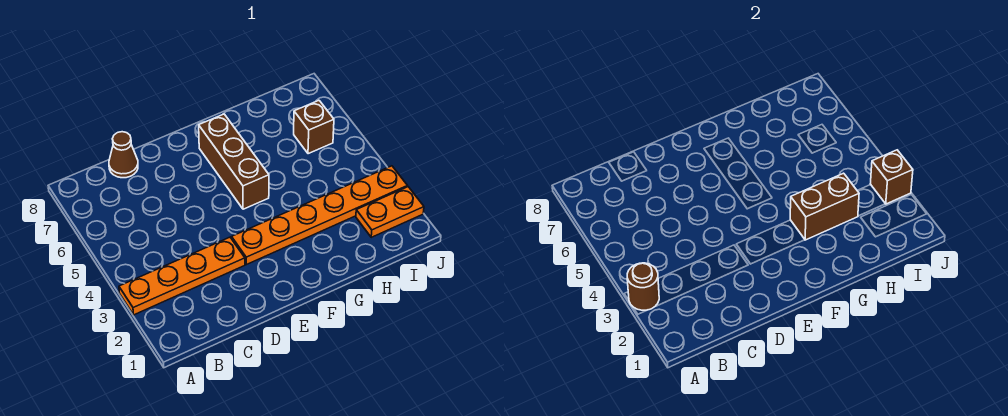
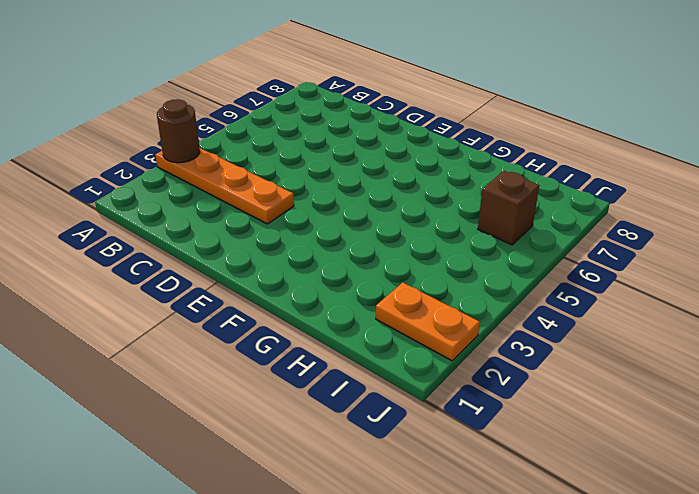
none -> brown 1x1 cone [109,132,138,178]
none -> orange 1x6 plate [232,166,407,265]

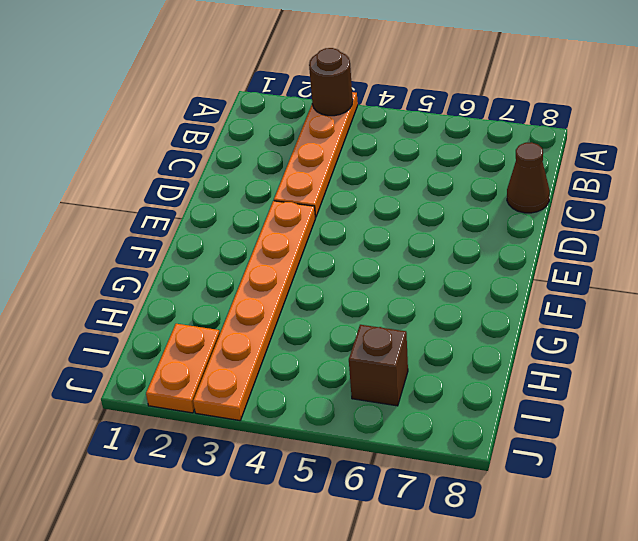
none -> brown 1x3 brick [199,114,269,209]
none -> brown 1x2 brick [790,173,859,240]

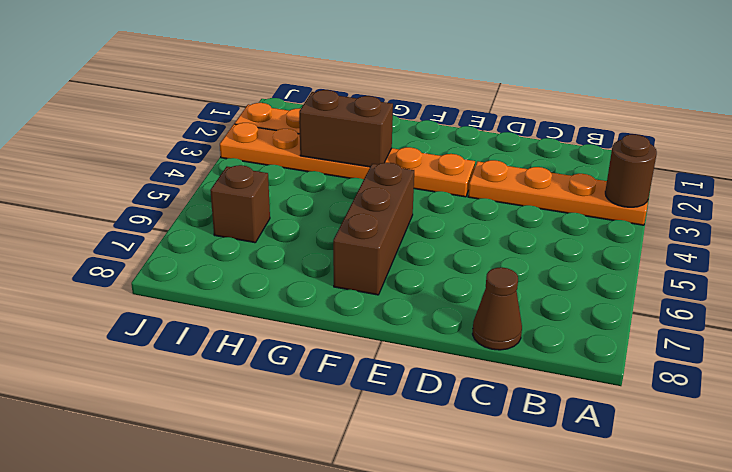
none -> brown 1x1 brick [870,150,913,204]

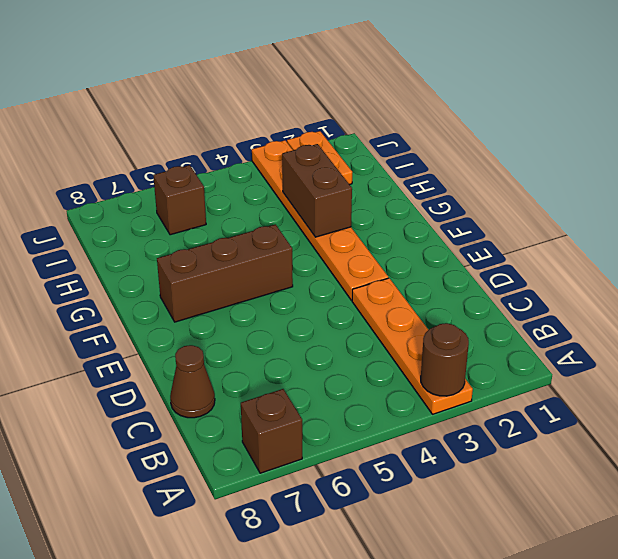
brown 1x1 brick [241,389,302,473] -> brown 1x1 brick moved to [870,150,913,204]

